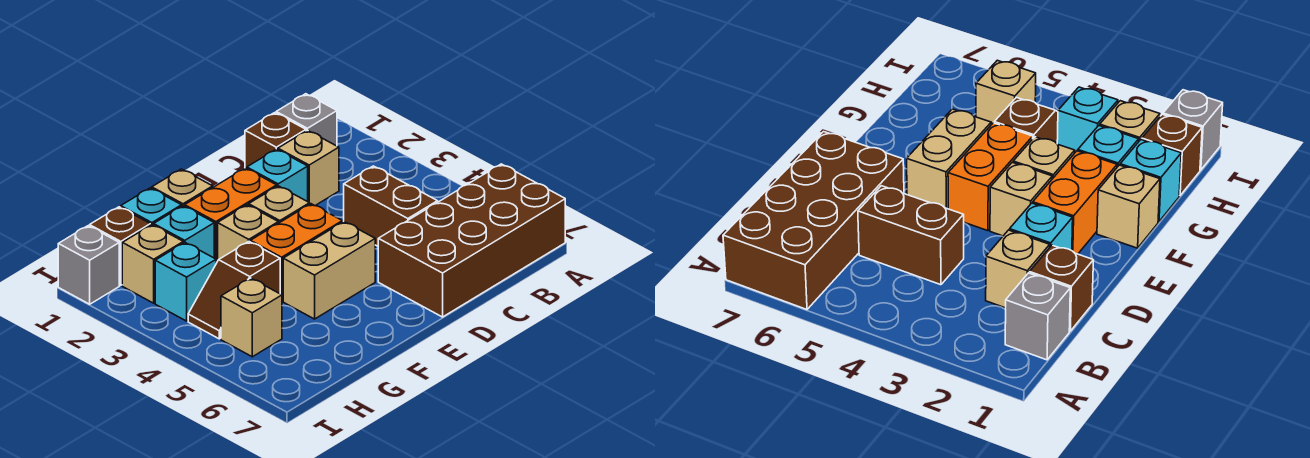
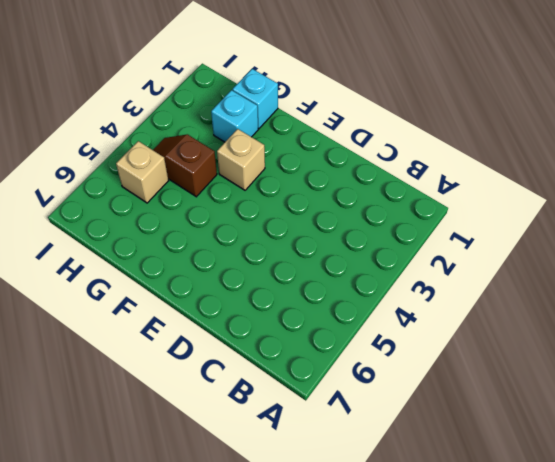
none -> brown 2x4 brick [378,164,565,317]
none -> grey 1x1 brick [276,94,337,146]
none -> brown 1x1 brick [245,113,306,169]

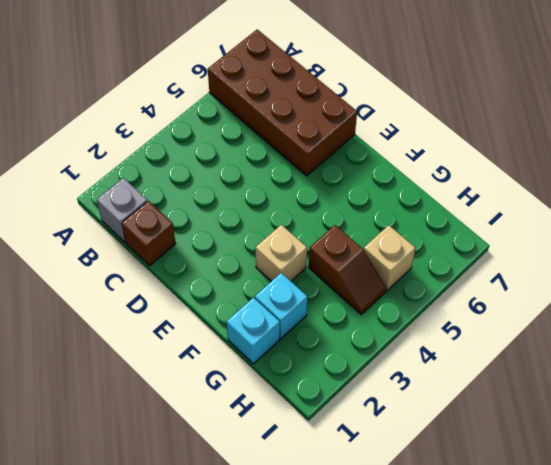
none -> tan 1x1 brick [278,130,339,206]
none -> brown 1x2 brick [344,166,438,246]
none -> cyan 1x1 brick [247,149,308,201]

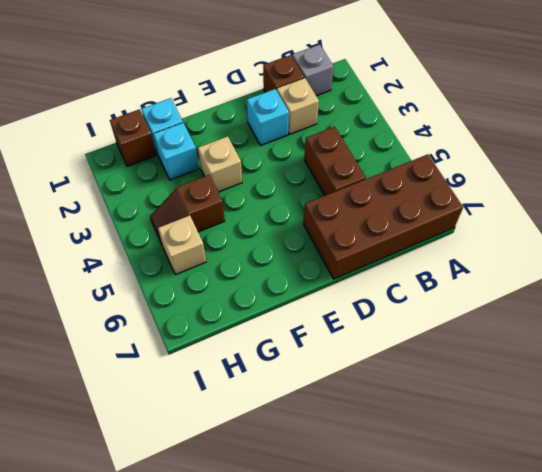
none -> orange 1x2 brick [185,168,277,263]
none -> tan 1x1 brick [249,186,310,223]
none -> orange 1x2 brick [250,204,342,301]

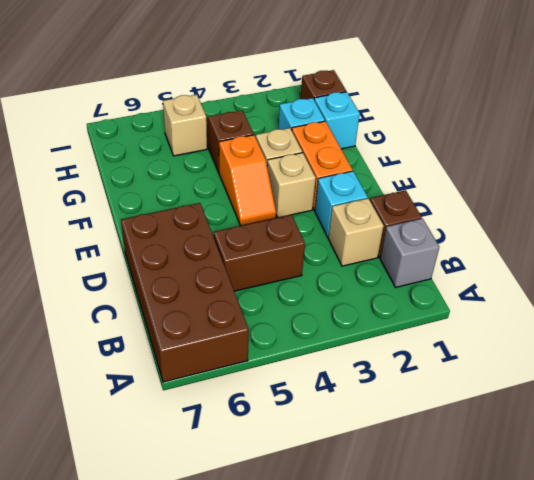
orange 1x2 slope [219,135,276,226] -> orange 1x2 brick [250,204,342,301]
none -> tan 1x2 brick [283,222,375,319]
none -> tan 1x1 brick [152,169,213,206]
none -> tan 1x1 brick [122,225,183,303]

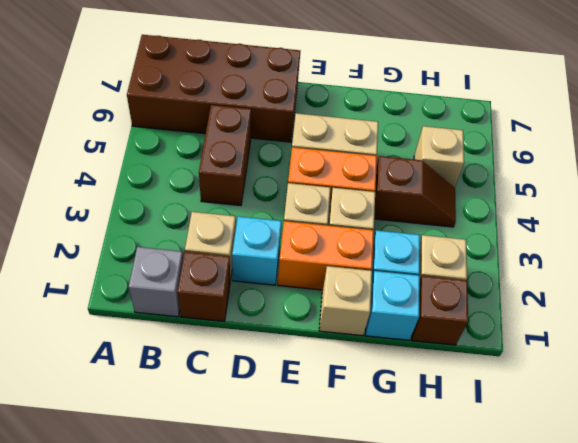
none -> cyan 1x1 brick [155,243,216,321]
none -> grey 1x1 brick [58,226,119,304]

